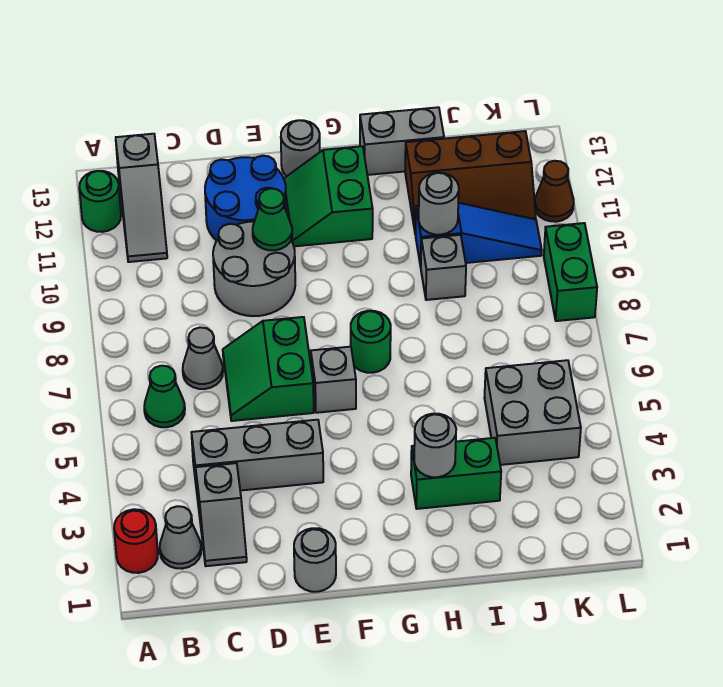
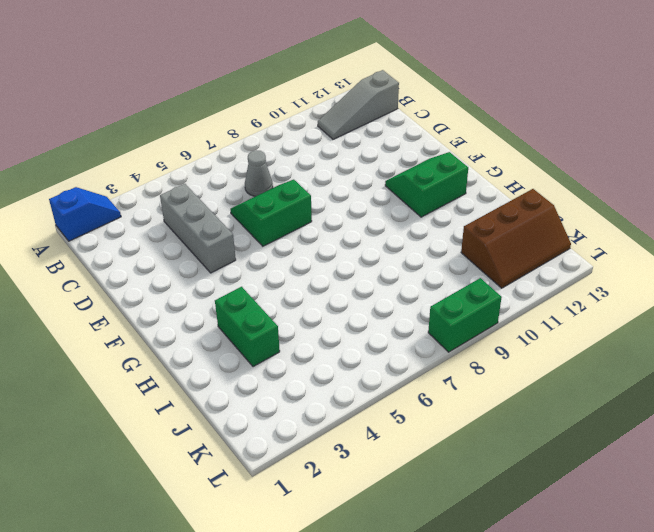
blue 1x2 slope [49,187,121,241] -> red 1x1 round brick [114,509,158,573]
brown 2x3 slope [461,189,571,288] -> brown 2x3 slope turned to [405,131,536,235]
none -> green 1x1 round brick [79,171,121,232]
none -> grey 1x1 cone [160,506,201,569]
none -> green 1x1 cone [144,366,185,427]

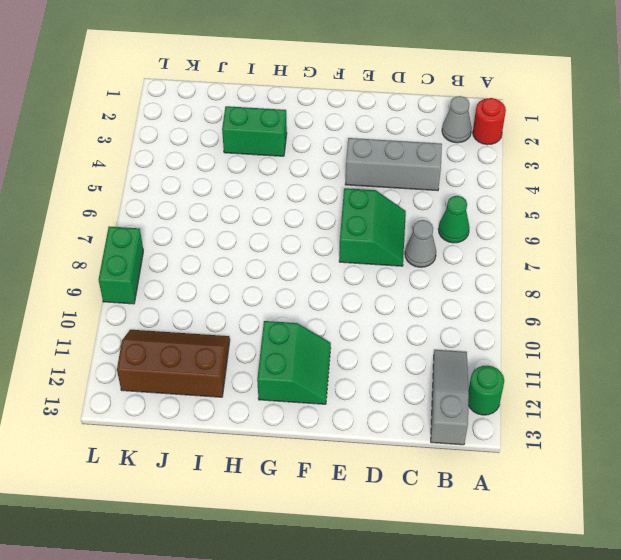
none -> grey 1x2 slope [196,463,247,566]
none -> grey 2x2 round brick [213,222,295,316]
none -> blue 2x2 round brick [205,156,286,241]

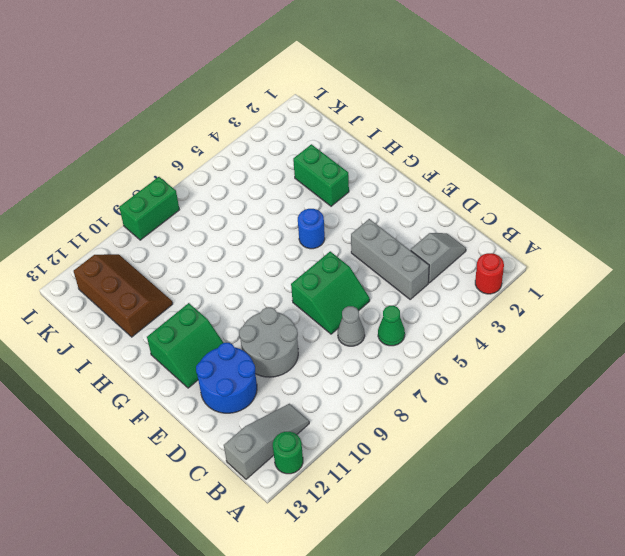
blue 1x1 round brick [298,209,325,249] -> none
none -> grey 1x1 cone [160,506,201,569]
none -> grey 1x1 round brick [294,528,336,592]
none -> grey 1x1 brick [311,347,356,413]

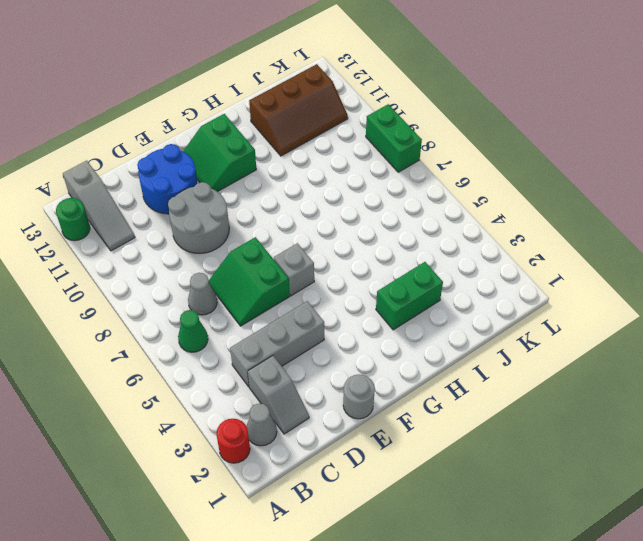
none -> grey 1x1 round brick [281,120,320,176]
none -> green 1x1 round brick [351,311,391,373]
none -> grey 1x2 brick [360,107,444,175]

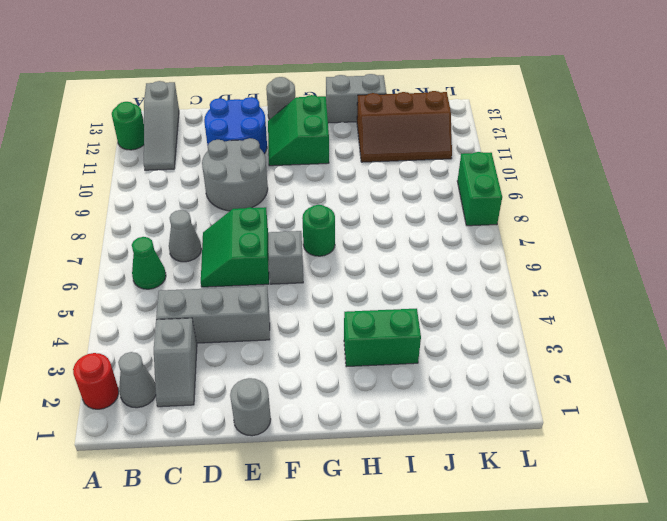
none -> grey 1x1 brick [421,235,466,300]
none -> blue 1x3 slope [415,203,542,267]
none -> grey 2x2 brick [484,360,581,465]

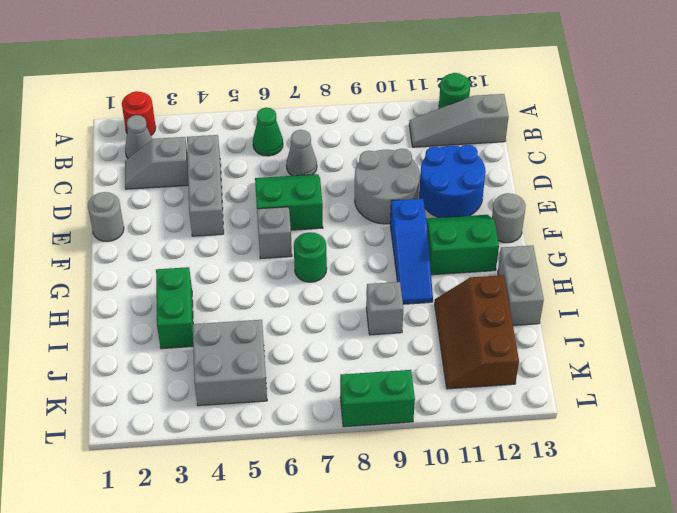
blue 1x3 slope [390,199,433,304] -> blue 1x3 slope moved to [415,203,542,267]
none -> brown 1x1 cone [535,161,574,222]
none -> green 1x1 cone [253,189,292,250]
none -> grey 1x1 round brick [414,414,456,477]

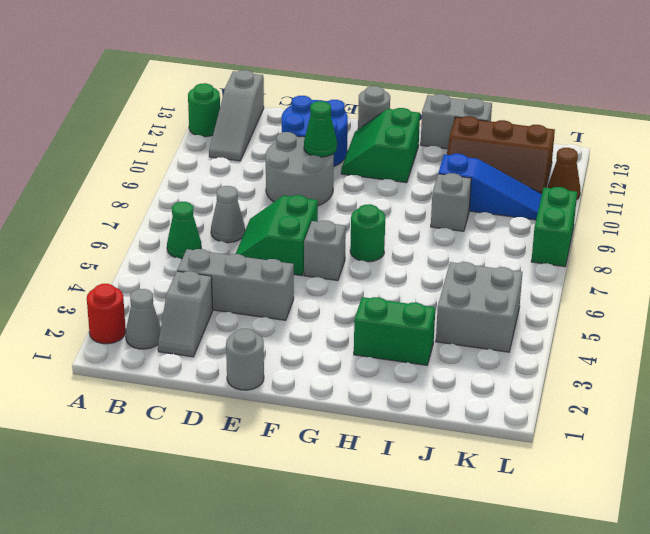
none -> grey 1x1 round brick [414,414,456,477]
none -> grey 1x1 round brick [419,173,459,235]

